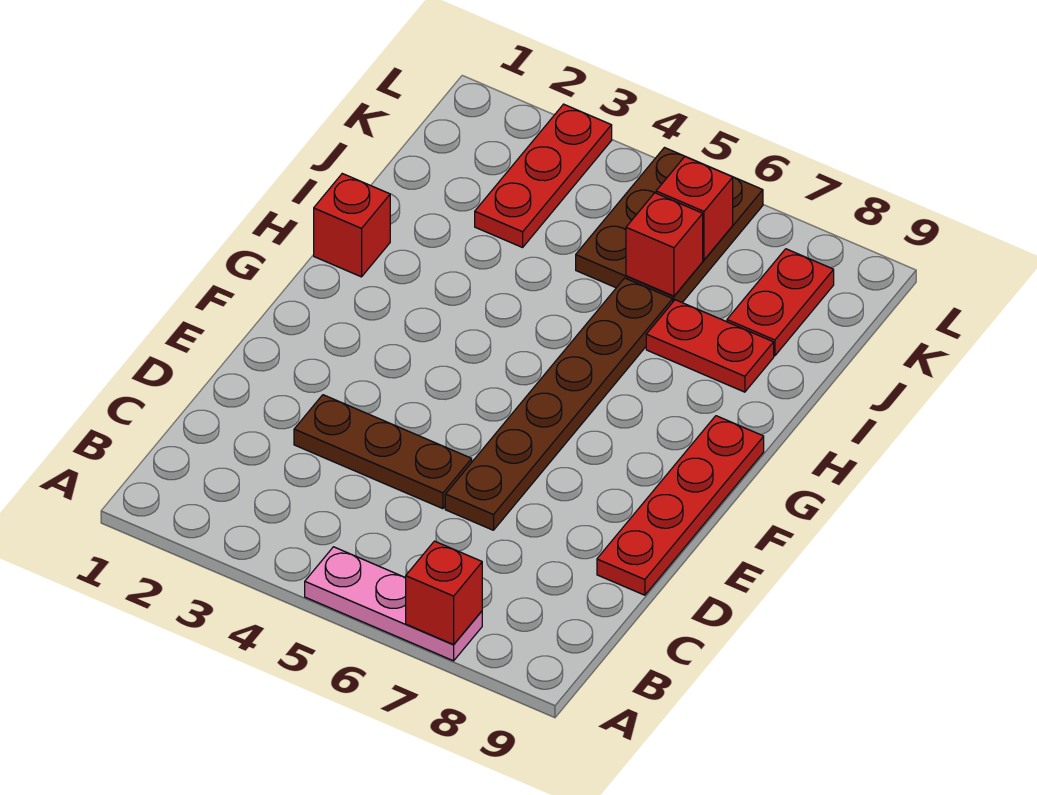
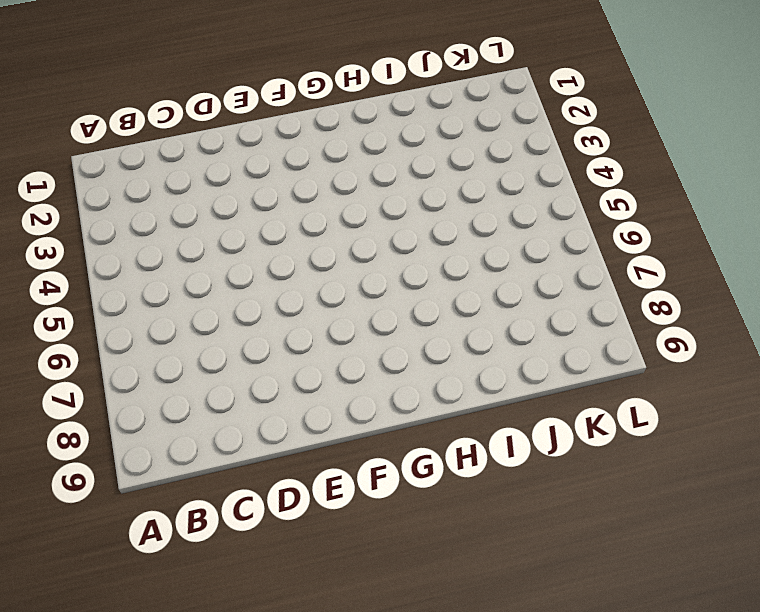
none -> pink 1x3 plate [305,547,482,661]
none -> brown 1x3 plate [294,395,472,509]
none -> brown 1x6 plate [445,278,673,530]

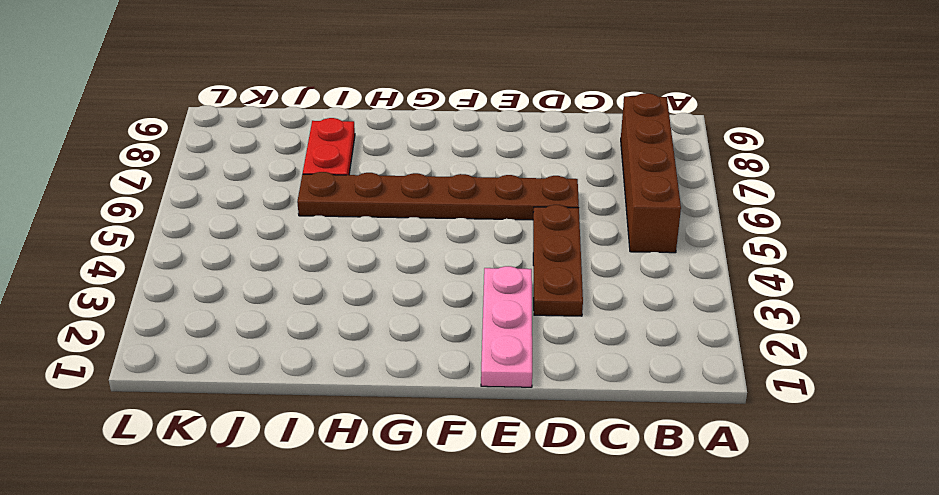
brown 1x4 brick [621,93,681,253] -> none
pink 1x3 plate [481,266,532,387] -> pink 1x3 plate moved to [305,547,482,661]
none -> red 1x4 plate [597,416,764,595]
none -> red 1x1 brick [314,174,390,277]
none -> red 1x3 plate [475,104,612,247]

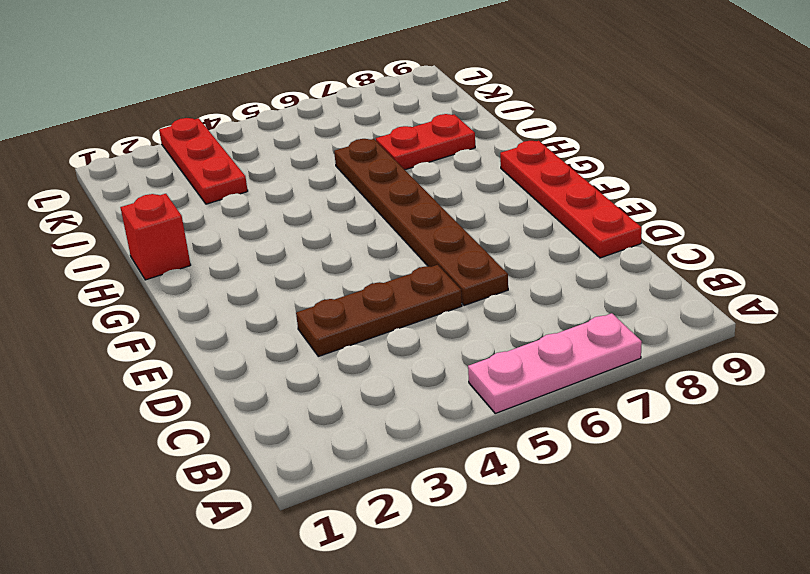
none -> brown 2x3 plate [576,148,763,302]
none -> red 1x2 plate [727,249,834,356]
none -> red 1x1 brick [406,541,482,644]

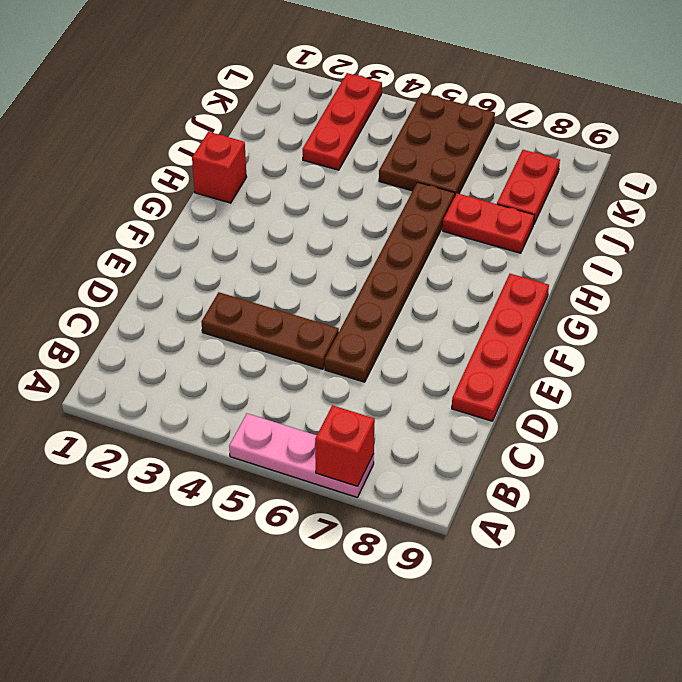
none -> red 1x1 brick [626,193,703,296]
none -> red 1x1 brick [656,157,733,260]

